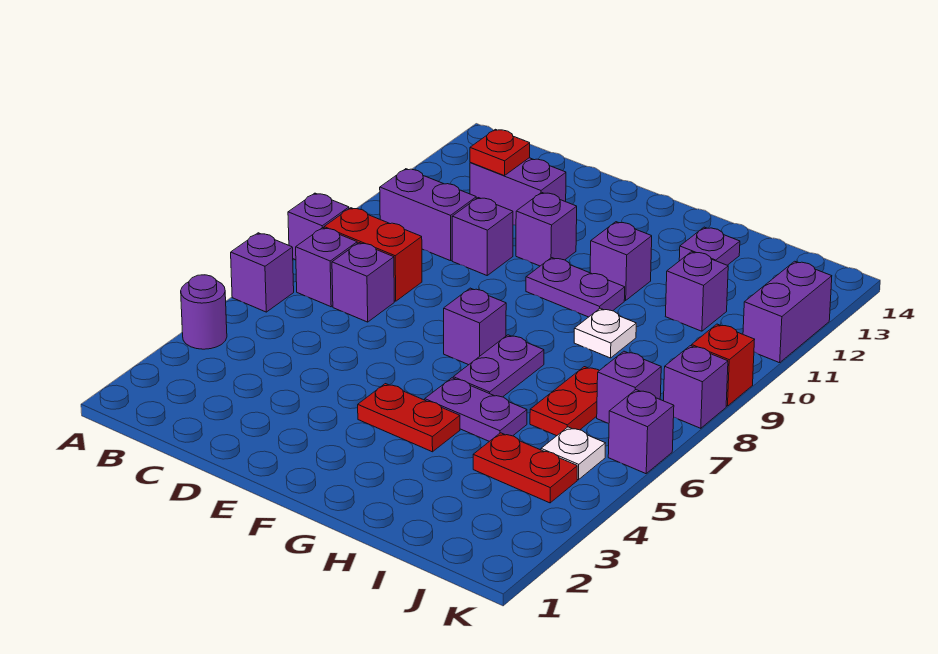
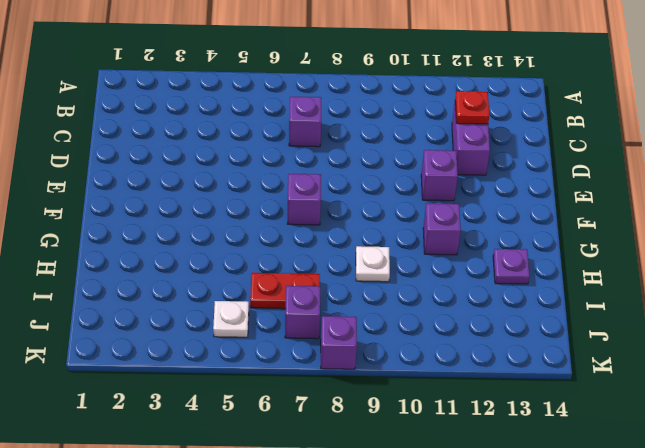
none -> purple 1x1 round brick [181,275,227,349]
none -> purple 1x1 brick [231,233,294,312]
none -> purple 1x1 brick [288,193,349,260]

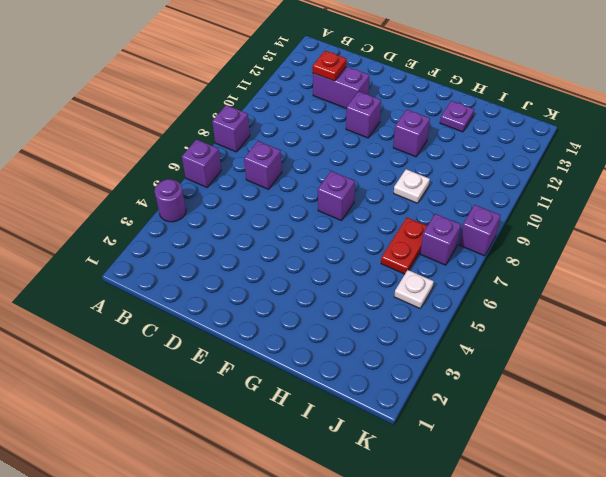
none -> purple 1x1 brick [296,228,357,307]
none -> red 1x2 brick [324,208,422,301]
none -> purple 1x2 brick [380,169,476,261]

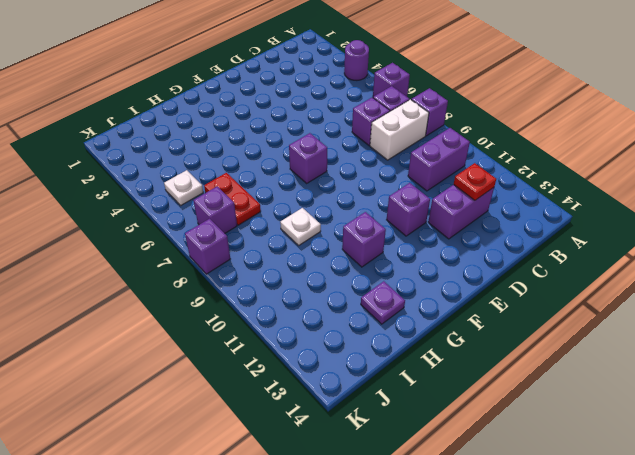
white 1x2 brick [370,100,429,160] -> red 1x2 brick [324,208,422,301]
none -> purple 1x1 brick [452,198,513,275]
none -> red 1x2 plate [358,384,460,452]
none -> purple 1x2 plate [526,258,625,317]

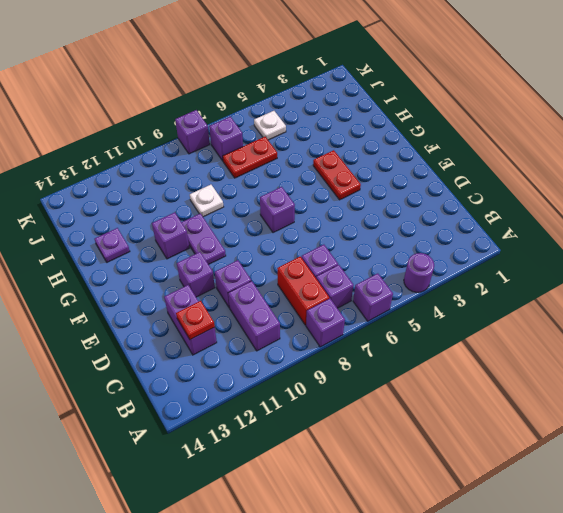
none -> purple 1x2 plate [425,378,527,441]
none -> purple 1x2 plate [453,335,544,397]
none -> red 1x2 plate [473,433,577,503]

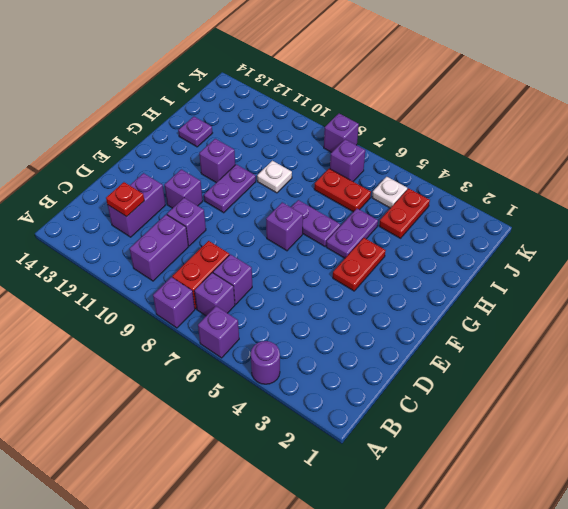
none -> purple 1x1 brick [665,252,728,331]
none -> purple 1x1 brick [608,390,674,474]
none -> red 1x1 brick [692,324,755,406]

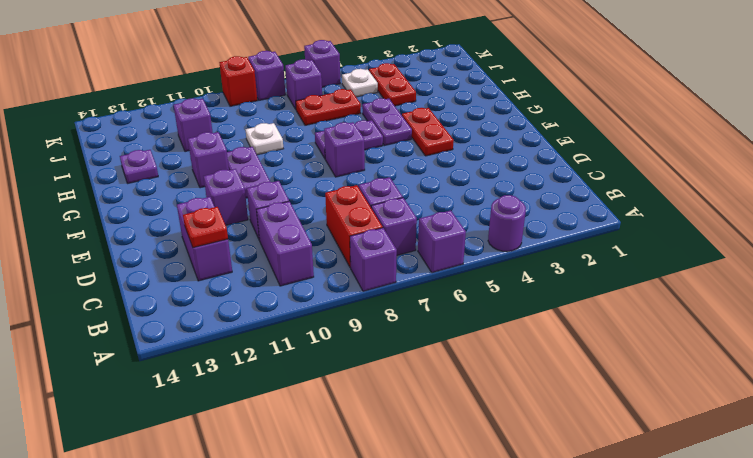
none -> purple 1x2 brick [743,261,832,363]

